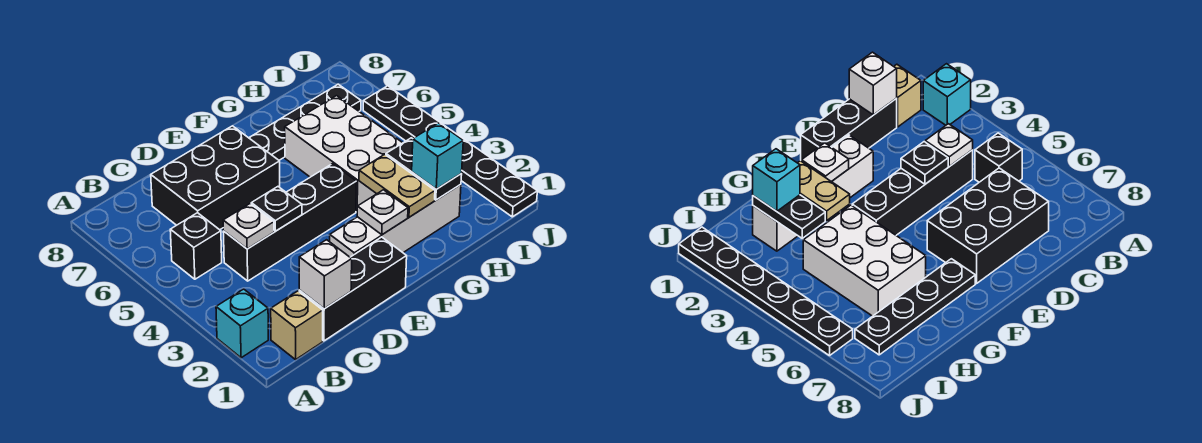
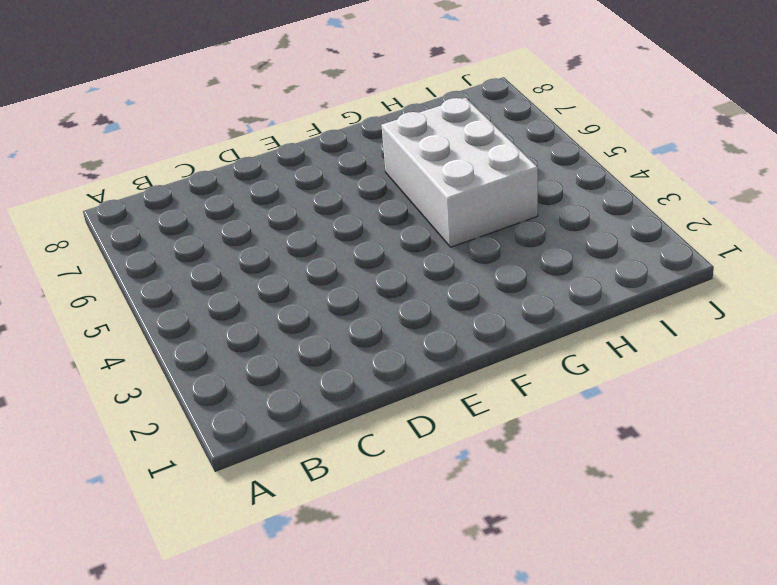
none -> cyan 1x1 brick [216,289,268,358]
none -> tan 1x1 brick [271,291,323,360]
none -> black 1x1 brick [170,213,222,279]

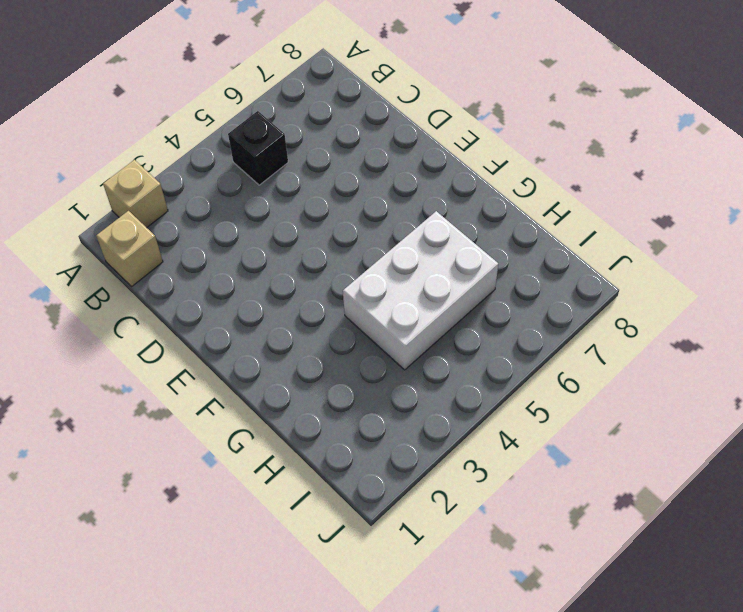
tan 1x1 brick [103,160,168,228] -> cyan 1x1 brick [216,289,268,358]
none -> black 1x3 brick [299,237,407,341]
none -> black 1x4 brick [223,164,356,281]
none -> black 2x3 brick [151,126,280,230]

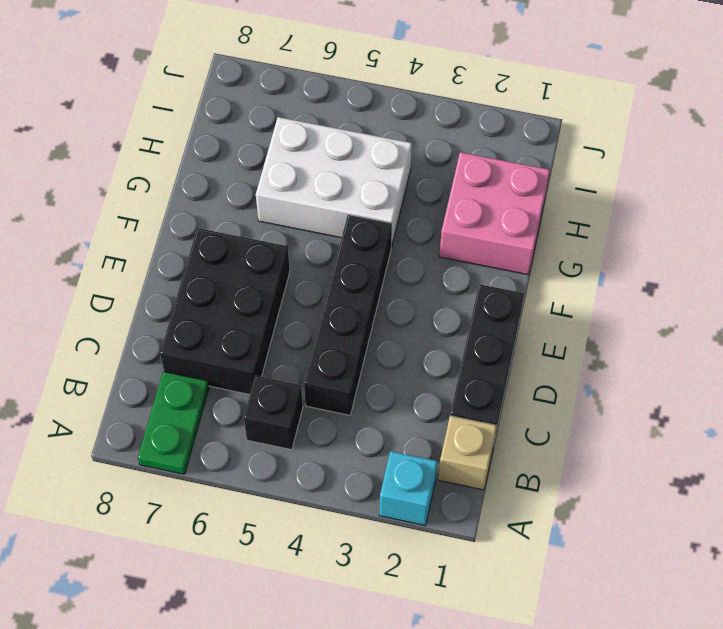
green 1x2 plate [138,372,209,474] -> none
pink 2x2 brick [439,152,550,275] -> white 1x4 brick [330,185,461,257]
none -> black 1x4 plate [249,84,361,160]
none -> black 1x6 plate [363,86,537,217]
none -> white 1x1 brick [299,240,352,309]

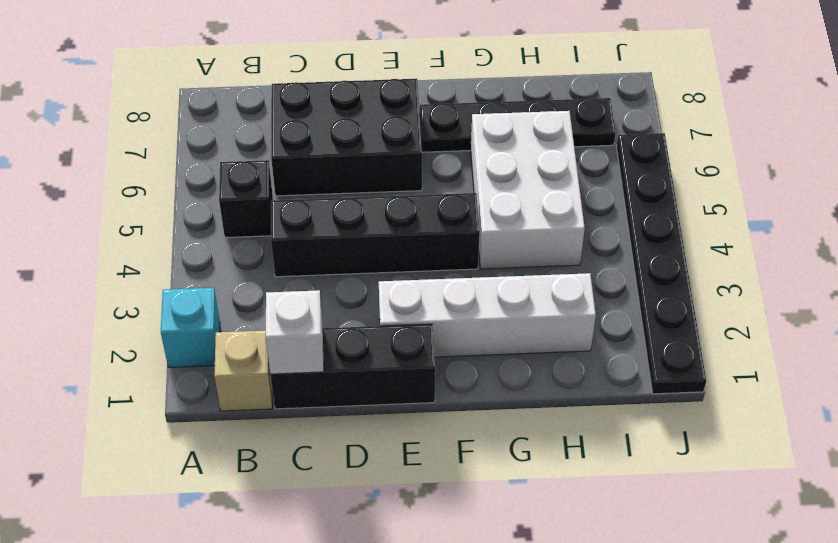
none -> white 1x1 plate [223,204,274,249]
none -> black 1x1 plate [251,187,302,231]
none -> white 1x1 plate [357,190,408,235]

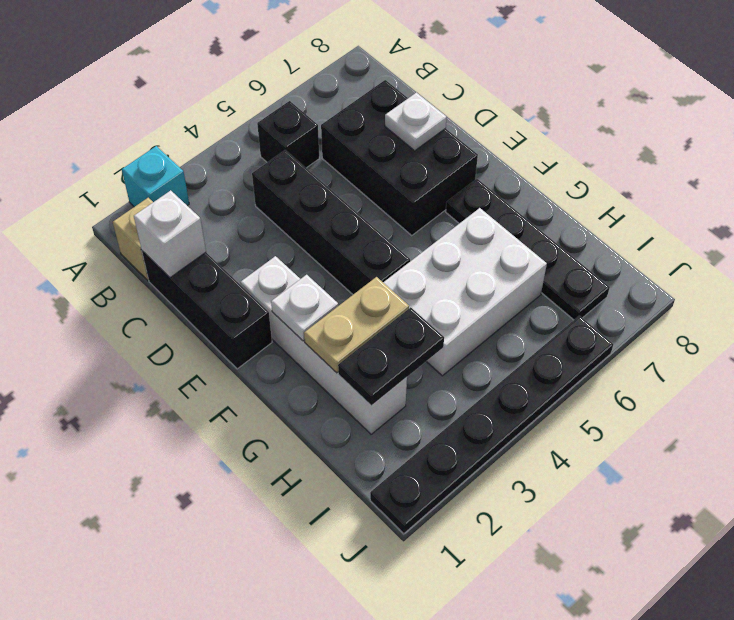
white 1x1 plate [385,92,447,151] -> white 1x1 plate moved to [223,204,274,249]
none -> black 1x1 plate [251,187,302,231]
none -> cyan 1x1 brick [412,123,463,189]

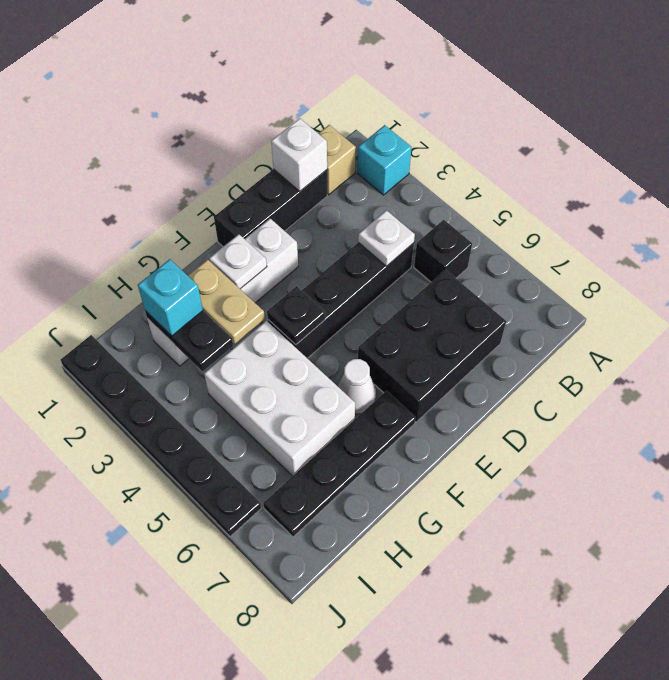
black 1x1 plate [267,286,325,345] -> black 1x1 plate moved to [251,187,302,231]
white 1x1 cone [338,359,376,414] -> none

